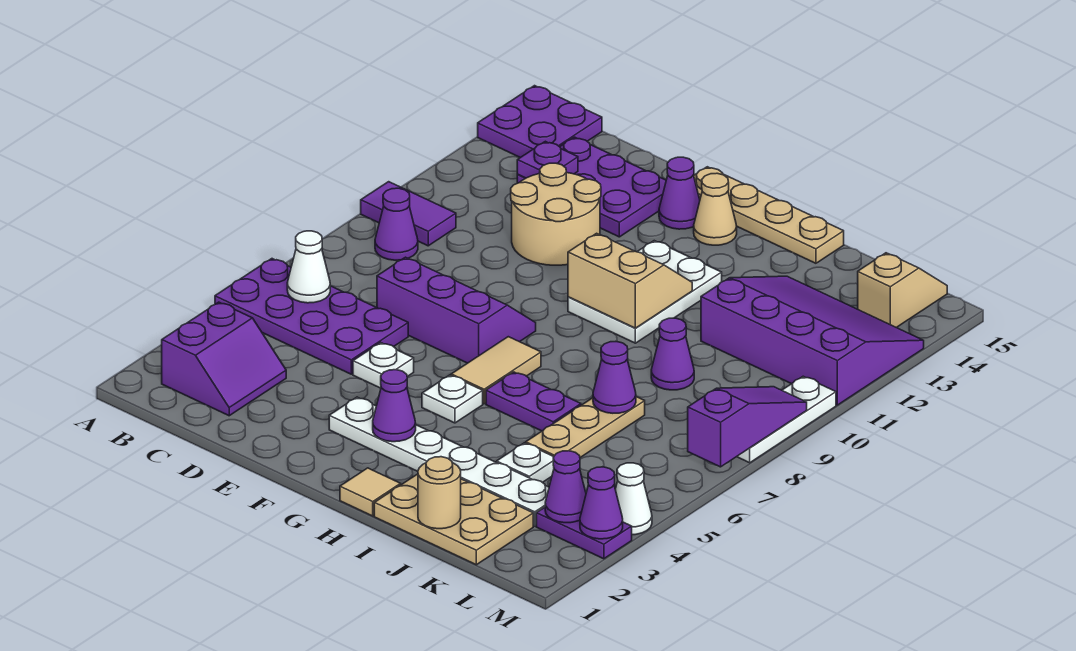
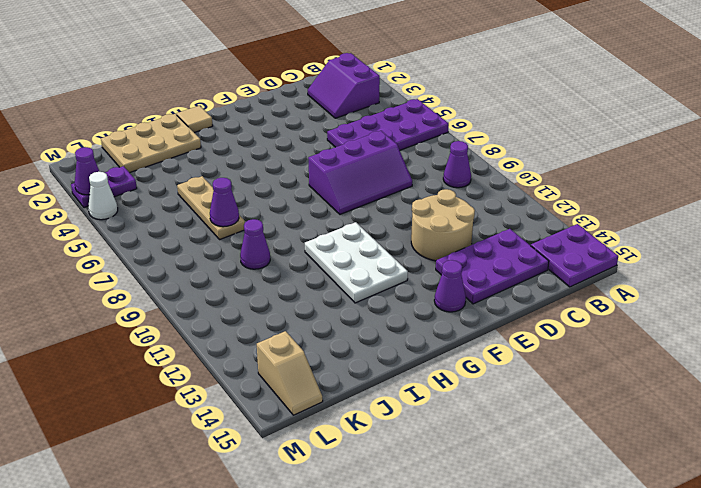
none -> purple 1x2 tile [361,182,456,246]
none -> white 1x1 plate [353,343,414,388]
none -> white 1x6 plate [329,397,549,526]
none -> tan 1x4 plate [694,167,844,263]

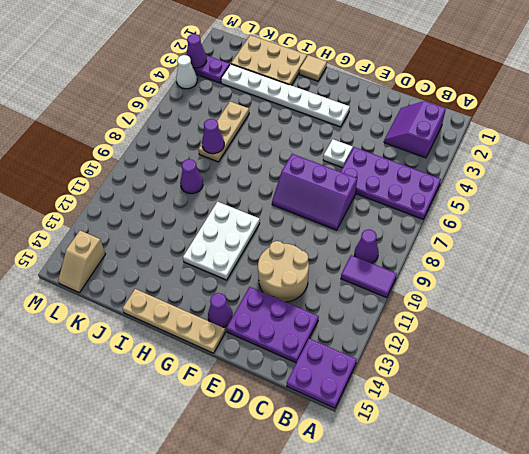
none -> white 1x1 plate [422,375,483,423]
none -> tan 1x2 tile [451,337,541,404]
none -> tan 1x1 cone [694,173,737,245]
none -> purple 1x2 plate [486,372,581,431]

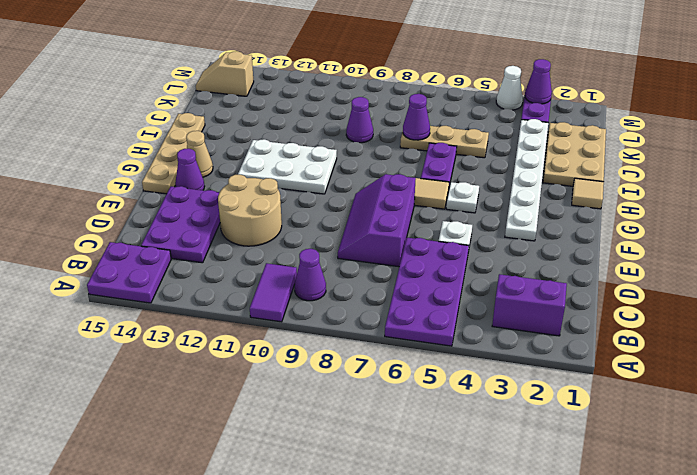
none -> white 1x1 plate [497,443,554,482]
none -> purple 3x4 slope [701,276,924,405]
none -> white 1x3 plate [737,376,836,463]
none -> white 1x1 cone [287,231,330,303]

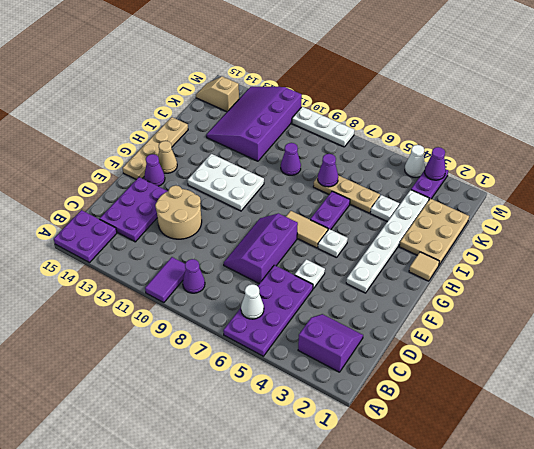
none -> purple 1x1 plate [517,141,578,178]
none -> purple 1x1 cone [373,370,416,442]
none -> tan 2x2 slope [568,233,692,328]
none -> tan 1x1 round brick [418,457,461,529]

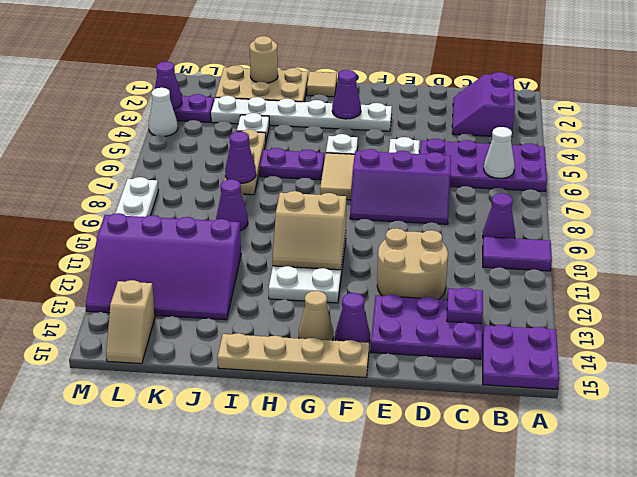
none -> purple 1x1 cone [545,451,586,523]
none -> purple 1x3 slope [688,387,807,467]

